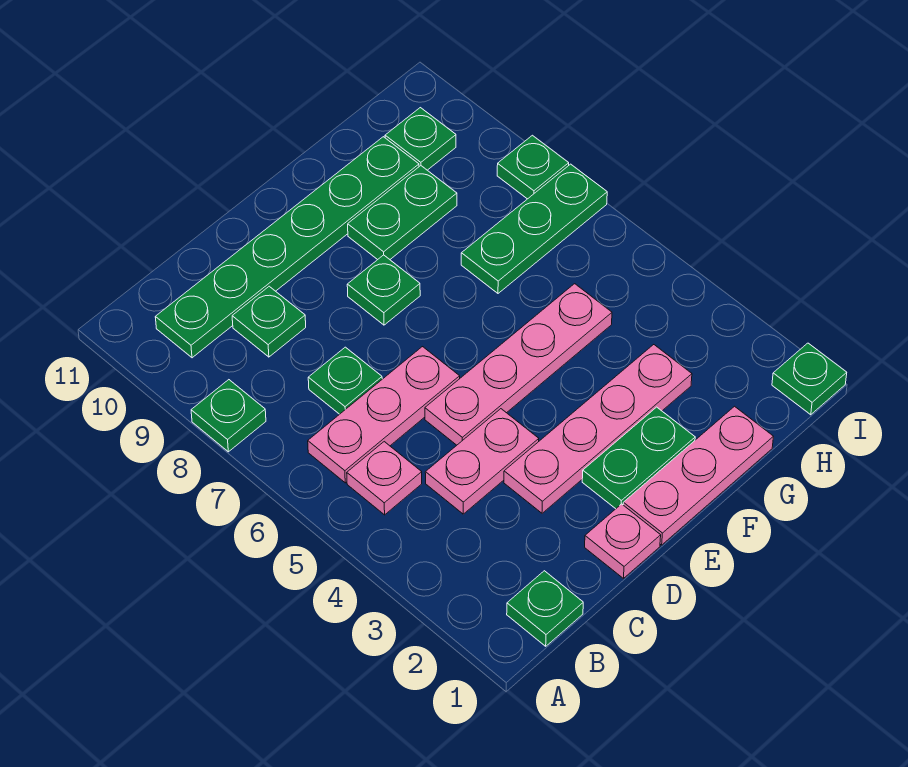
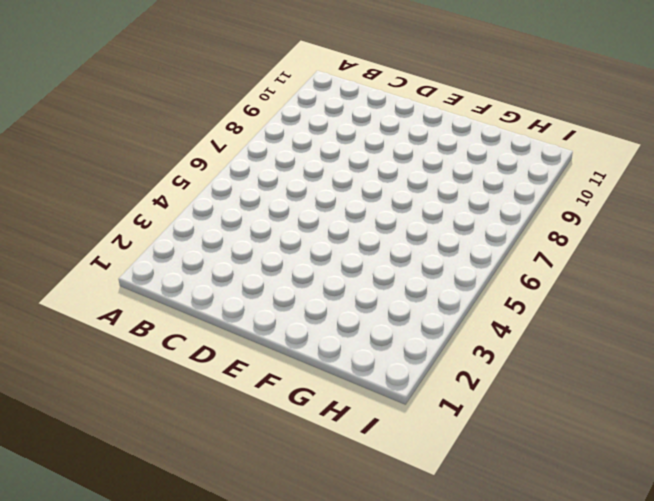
none -> green 1x1 plate [191,380,266,452]
none -> green 1x1 plate [507,571,583,646]
none -> pink 1x1 plate [347,442,422,515]

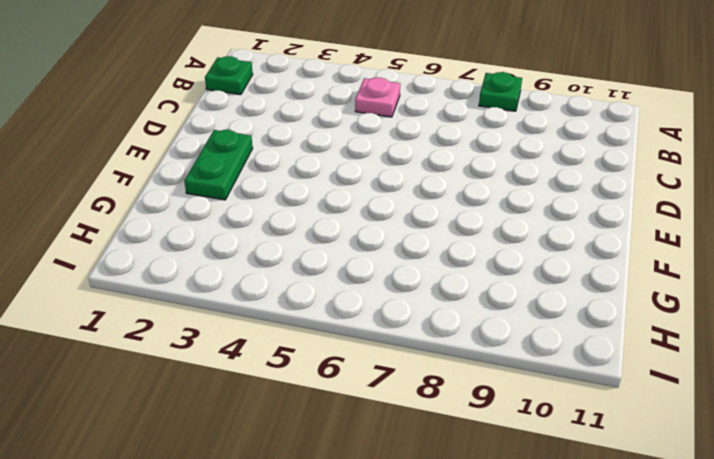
none -> pink 1x3 plate [308,347,460,483]
none -> green 1x6 plate [155,137,419,358]
none -> pink 1x2 plate [425,409,539,514]

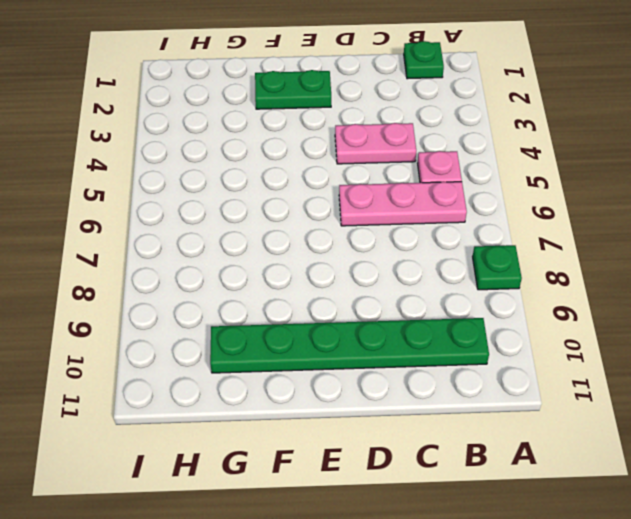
none -> green 1x1 plate [308,347,382,414]
none -> green 1x1 plate [232,286,306,357]
none -> pink 1x1 plate [585,504,661,578]

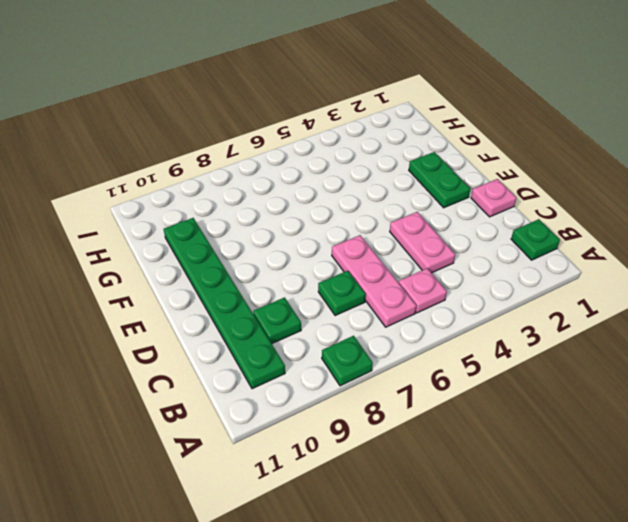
none -> pink 1x4 plate [504,345,692,513]
none -> pink 1x4 plate [425,284,612,445]
none -> pink 1x3 plate [623,406,773,545]

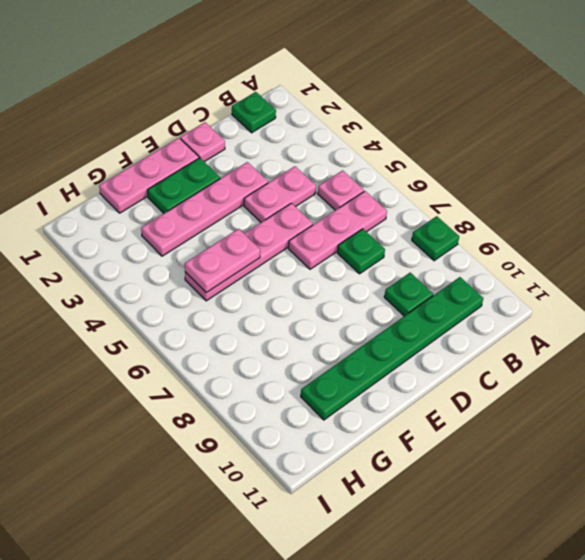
pink 1x2 plate [185,229,260,293] -> none
none -> green 1x1 plate [347,255,420,325]
none -> green 1x2 plate [348,166,457,260]
none -> green 1x3 plate [461,164,607,293]

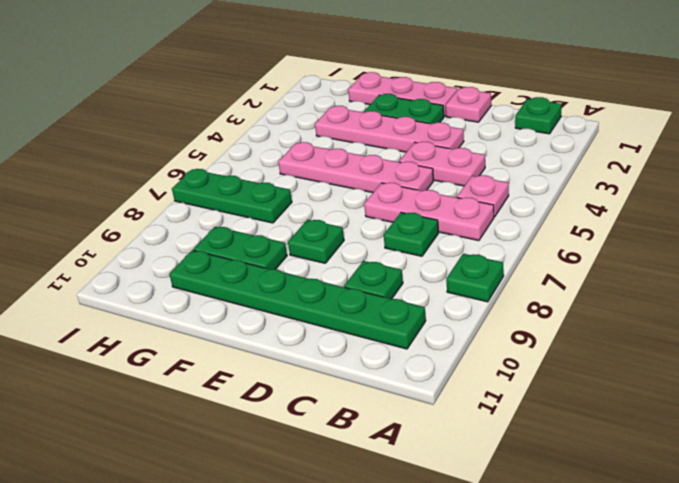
none -> green 1x1 plate [385,108,456,170]
none -> green 1x1 plate [772,343,847,415]
none -> green 1x1 plate [497,135,569,199]

